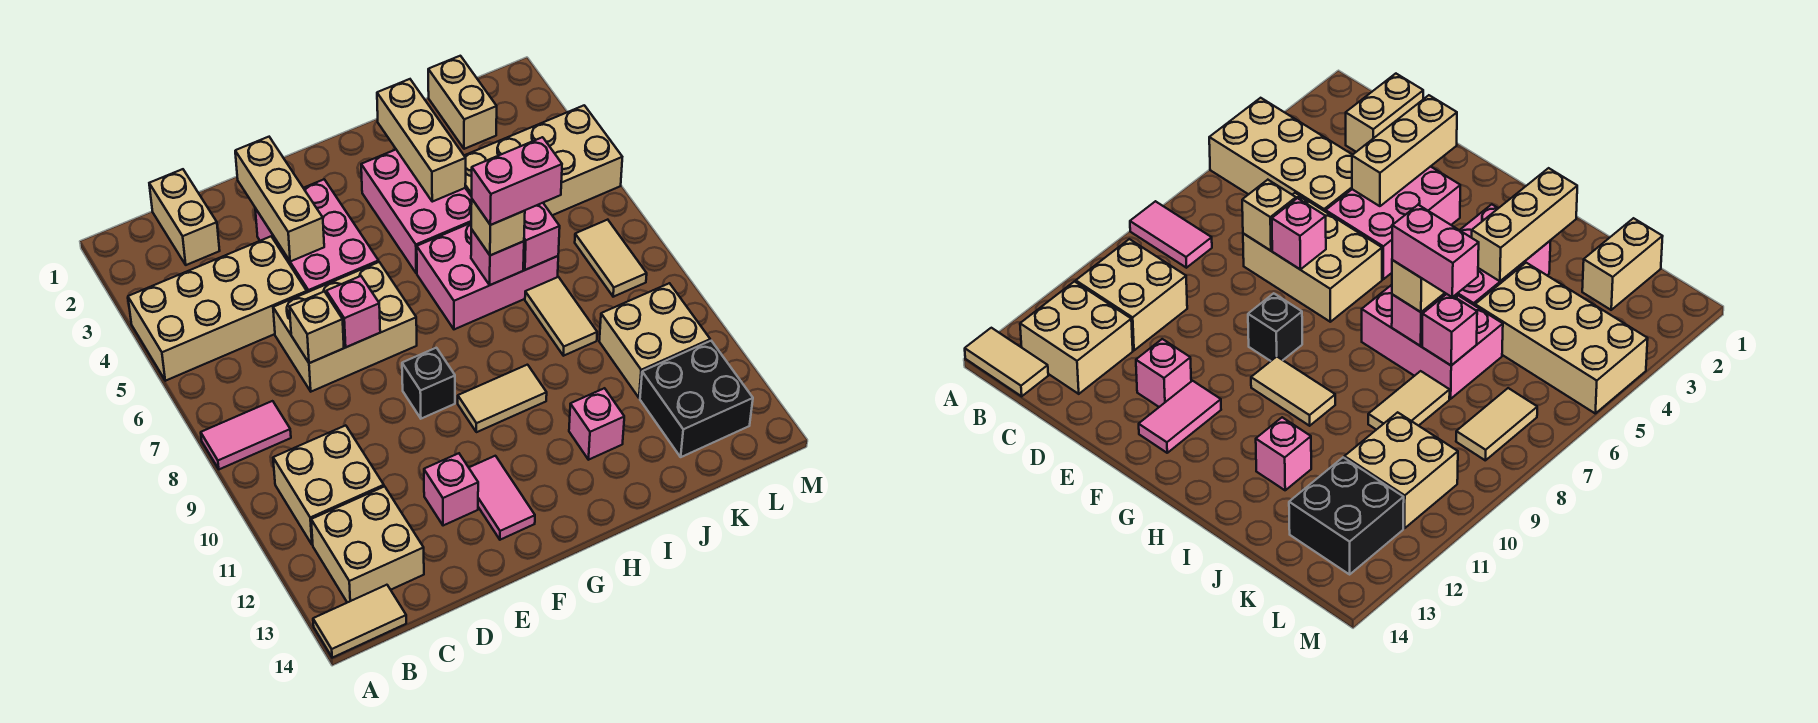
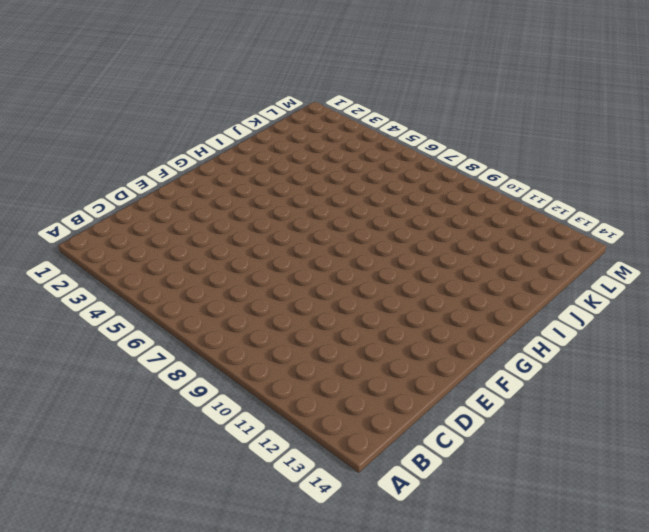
none -> tan 2x4 brick [128,237,307,381]
none -> pink 1x2 tile [201,401,291,469]
none -> tan 1x2 tile [313,585,406,658]

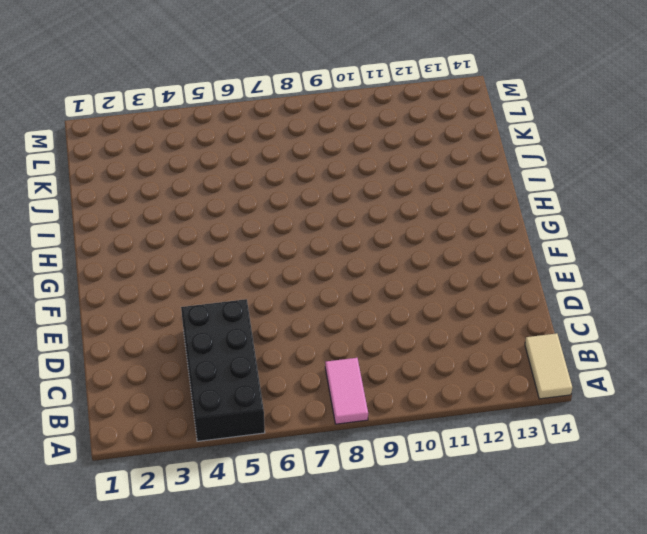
black 2x4 brick [181,299,265,441] -> tan 2x4 brick [128,237,307,381]
none -> tan 2x2 brick [273,425,384,545]
none -> tan 2x2 brick [311,486,424,603]
none -> tan 1x2 brick [149,169,220,265]

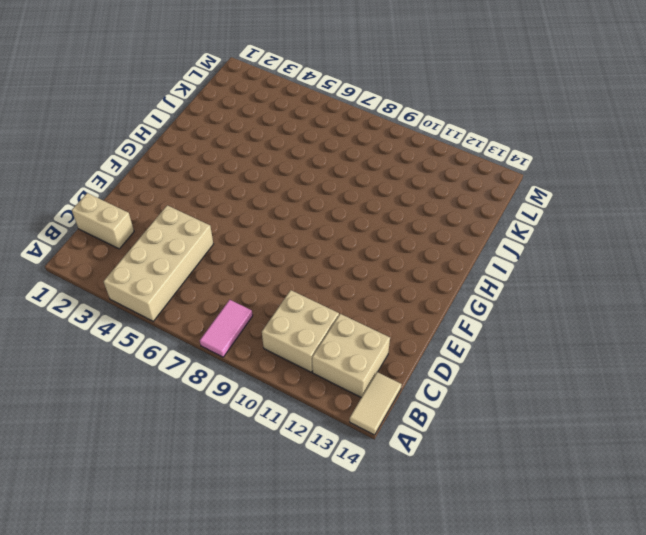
none -> tan 2x3 brick [273,262,417,392]
none -> pink 2x3 brick [255,179,379,292]
none -> pink 1x1 brick [424,453,478,526]

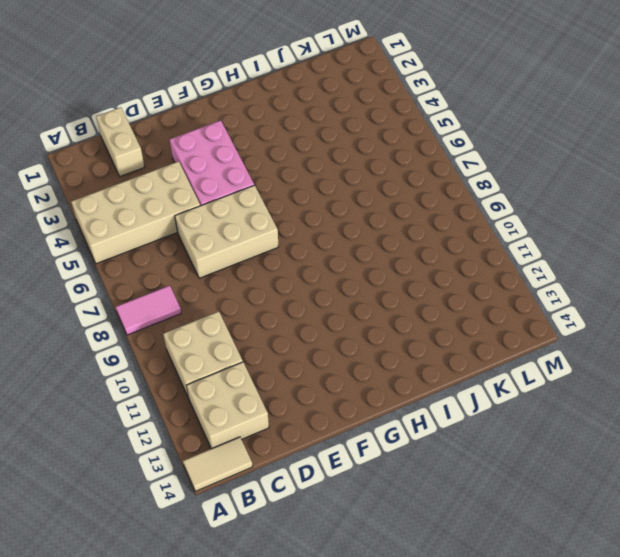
none -> pink 1x1 brick [424,453,478,526]
none -> black 1x1 brick [402,348,455,419]
none -> pink 1x2 tile [469,456,535,540]

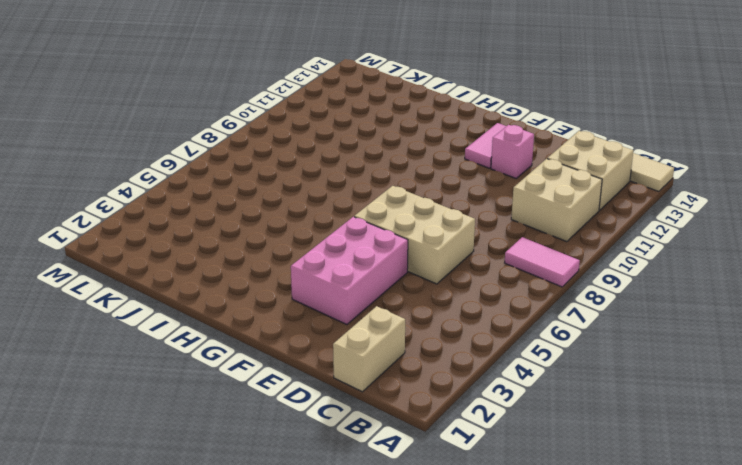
none -> tan 2x4 brick [128,237,307,381]
none -> black 1x1 brick [402,348,455,419]
none -> tan 1x2 tile [458,365,547,432]

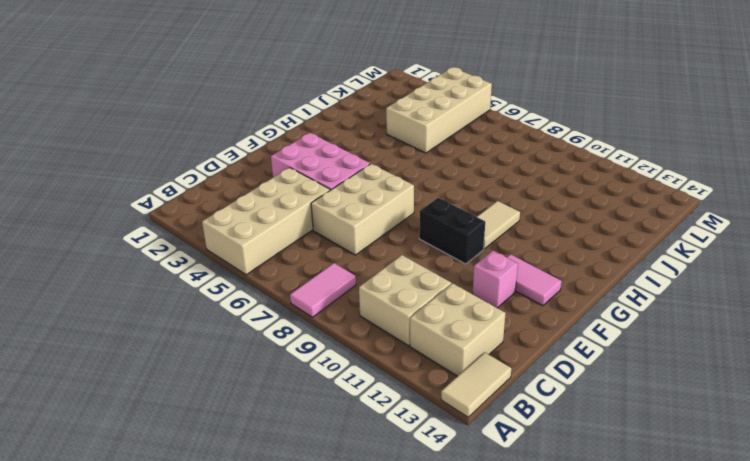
black 1x2 brick [419,198,485,264] -> black 1x1 brick [402,348,455,419]
none -> tan 1x2 brick [149,169,220,265]
none -> pink 2x3 brick [361,150,472,273]
none -> pink 2x3 brick [417,223,558,329]

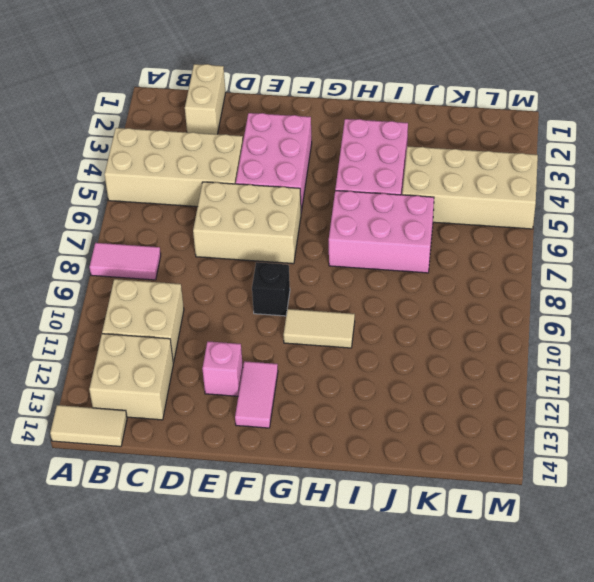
none -> pink 1x1 brick [569,388,624,460]
none -> tan 1x2 tile [525,277,597,356]
none -> tan 1x2 brick [428,56,497,149]

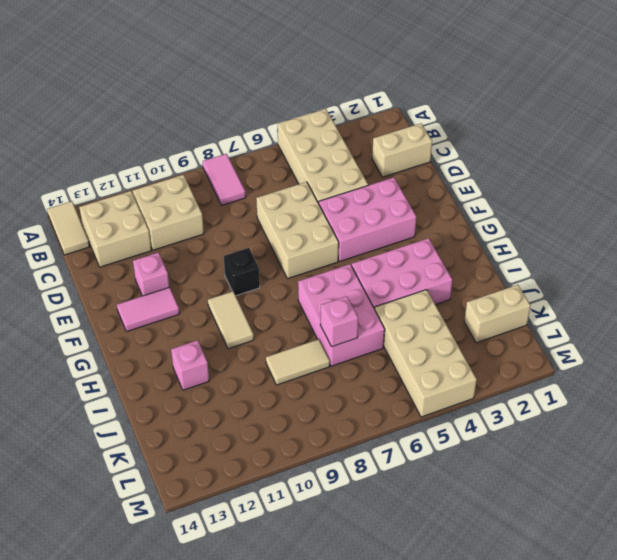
none -> tan 2x2 brick [599,283,710,398]
none -> black 2x2 brick [640,341,753,457]
none -> tan 1x2 tile [575,220,647,297]

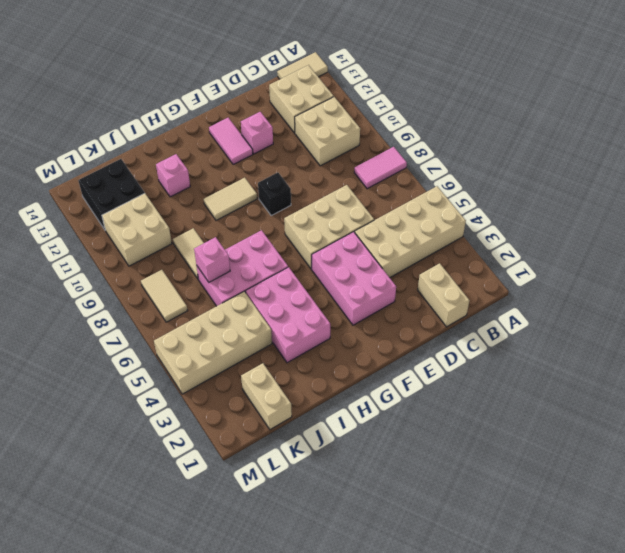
none -> tan 1x1 brick [290,292,344,363]
none -> tan 1x3 brick [235,137,324,261]
none -> pink 1x1 brick [326,276,380,347]

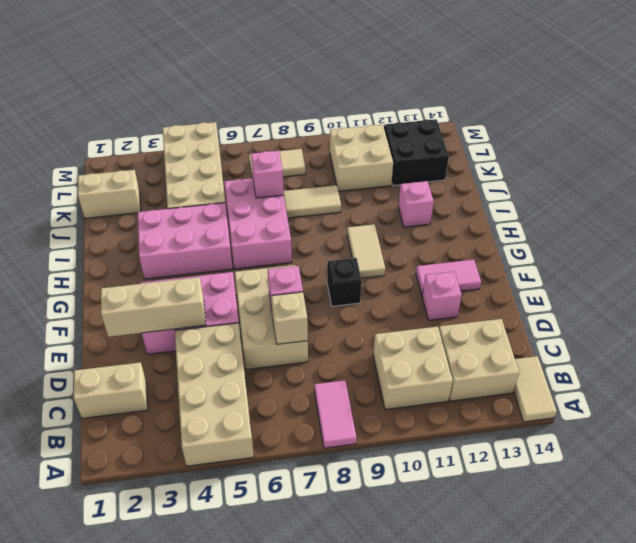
none -> tan 1x3 brick [377,79,466,202]
none -> pink 1x1 brick [471,229,524,285]
none -> tan 1x1 brick [471,199,525,255]

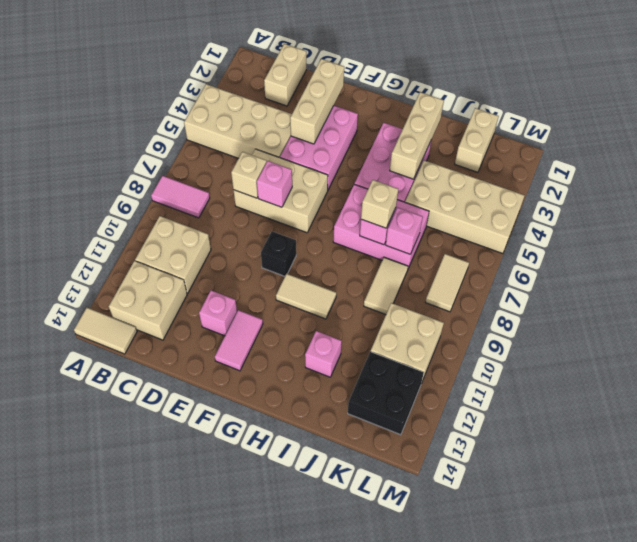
none -> pink 1x2 brick [472,137,562,225]

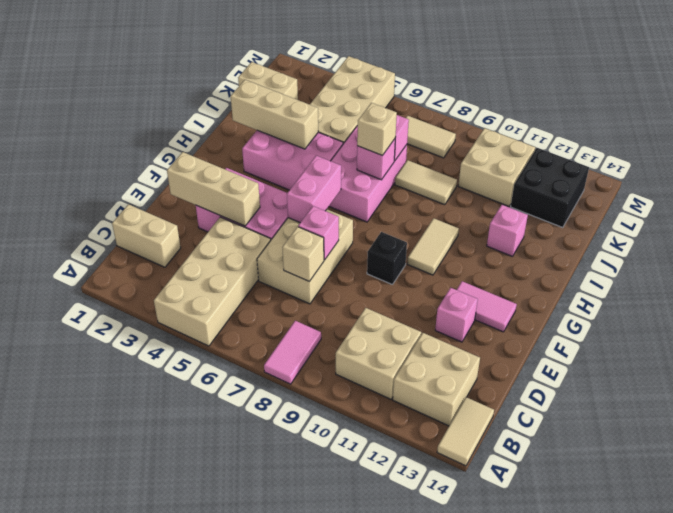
pink 1x2 brick [287,156,341,223] -> pink 1x2 brick moved to [472,137,562,225]

